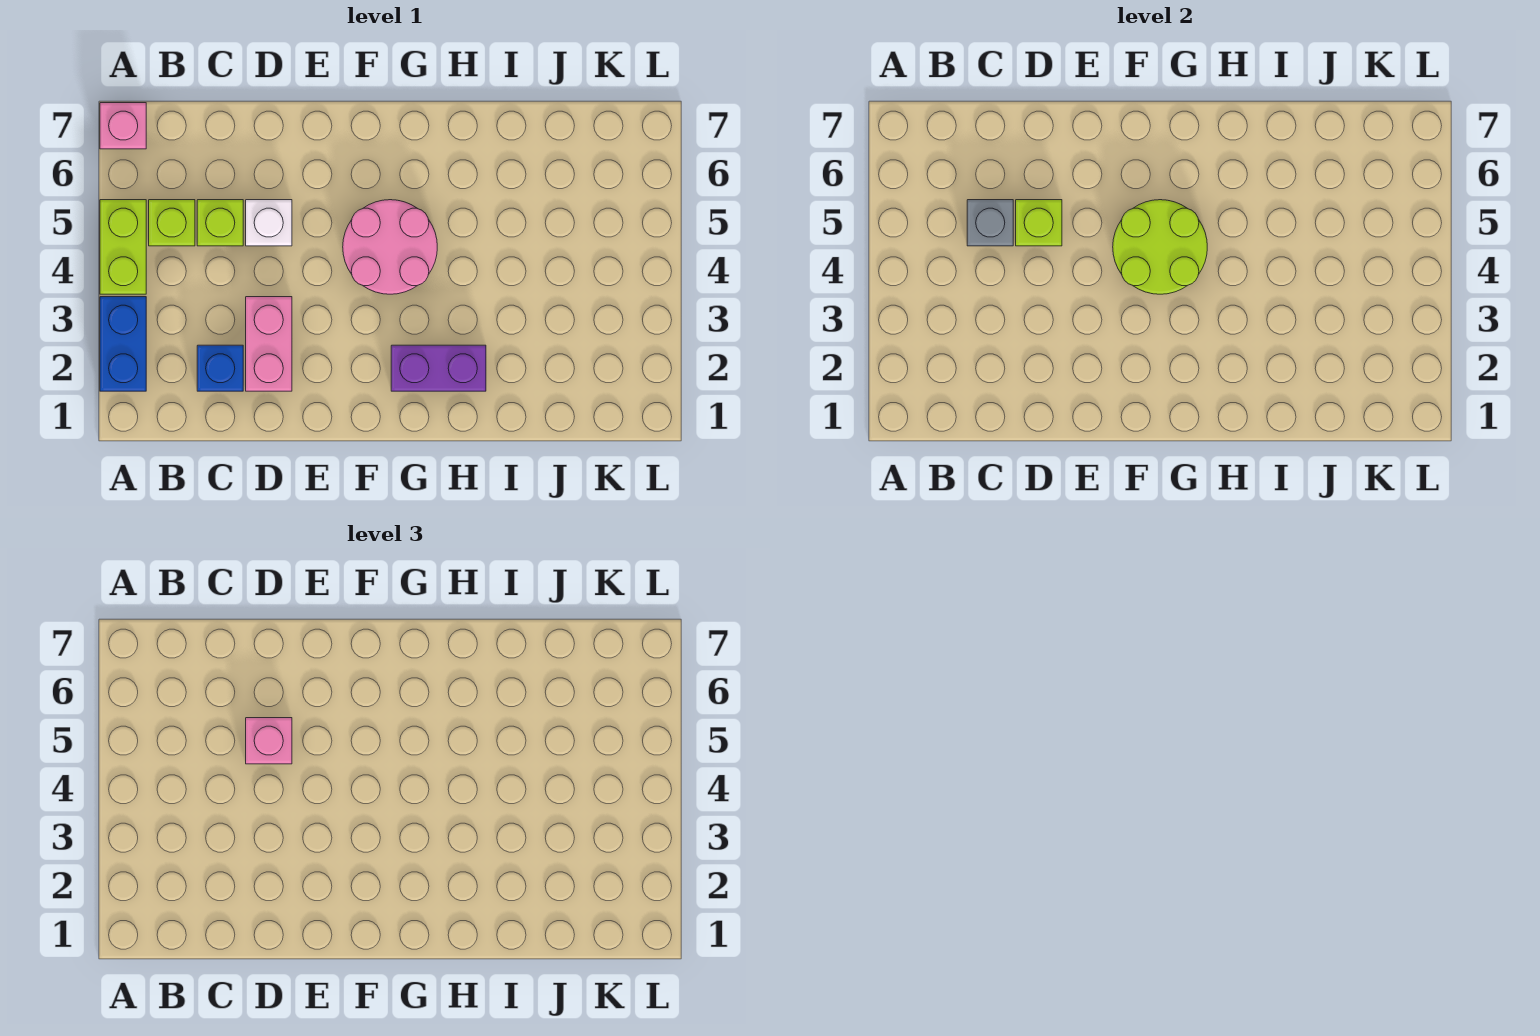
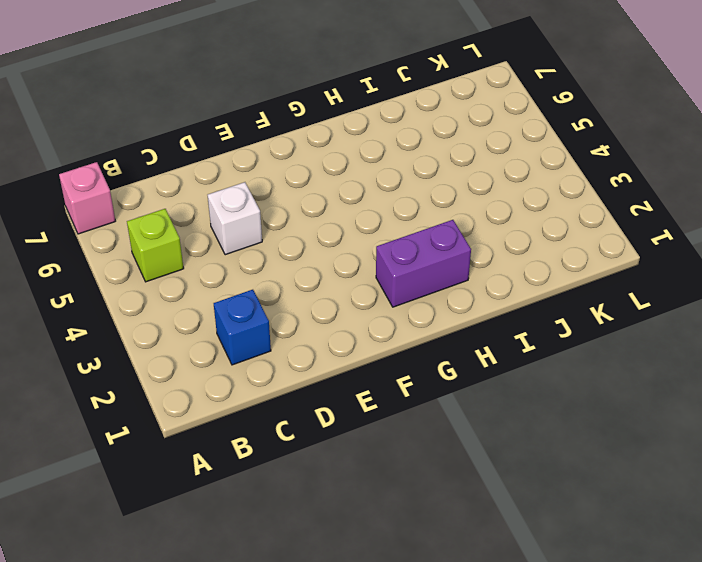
none -> blue 1x2 brick [100,297,146,391]
none -> lime 1x2 brick [100,200,146,294]
none -> lime 1x1 brick [197,200,243,246]

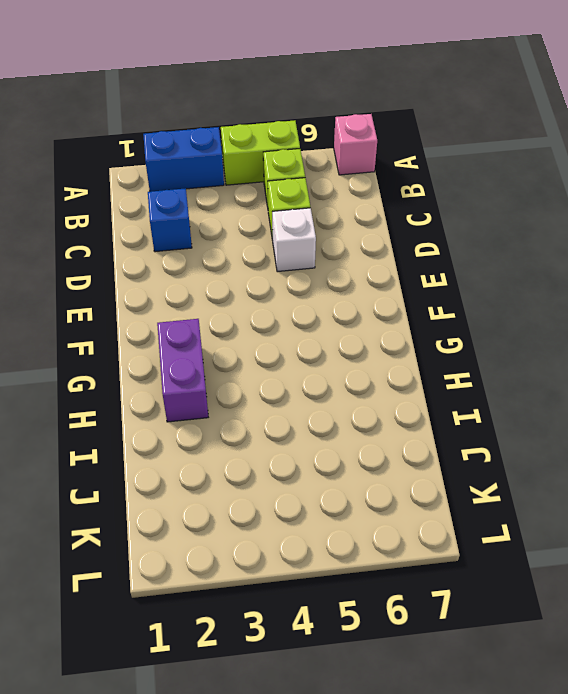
none -> pink 1x2 brick [246,297,292,391]
none -> pink 2x2 round brick [343,200,437,294]
none -> grey 1x1 brick [967,200,1013,246]

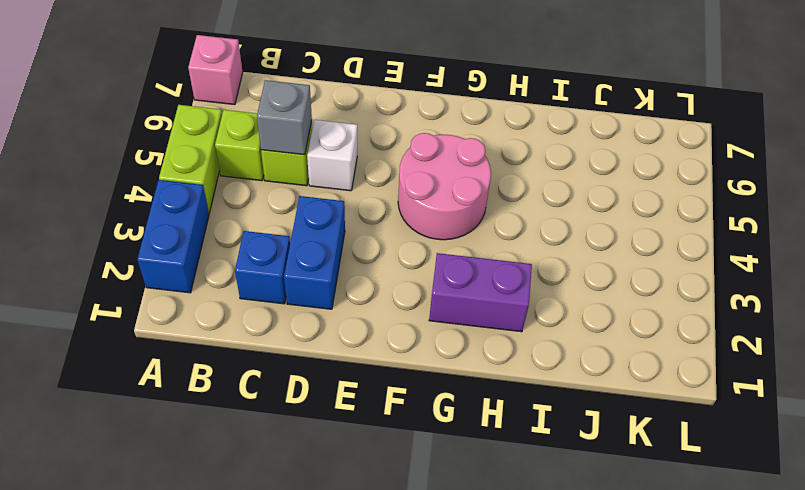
blue 1x2 brick [284,196,345,309] -> pink 1x2 brick [246,297,292,391]
none -> lime 1x1 brick [1016,200,1062,246]
none -> lime 2x2 round brick [1113,200,1207,294]
none -> pink 1x1 brick [246,718,292,764]

